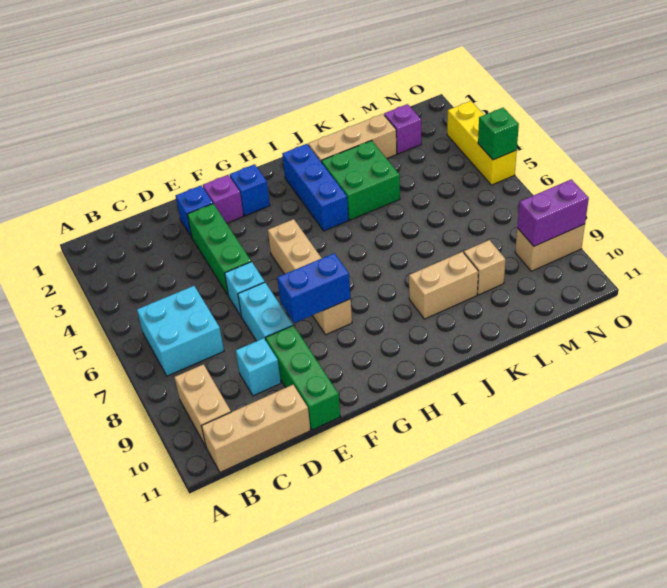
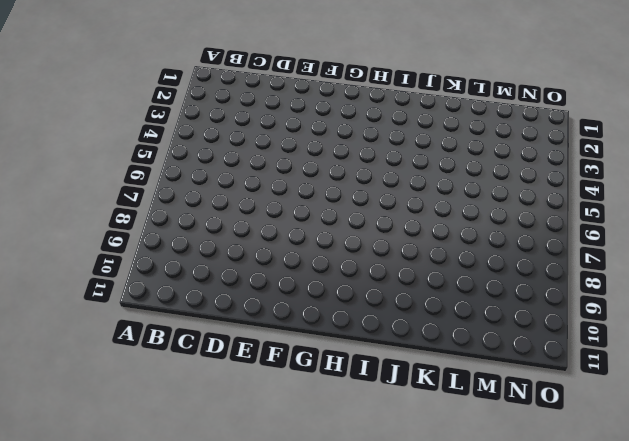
none -> cyan 2x2 brick [137,286,224,376]
none -> tan 1x2 brick [174,364,231,446]
none -> tan 1x3 brick [202,385,311,472]

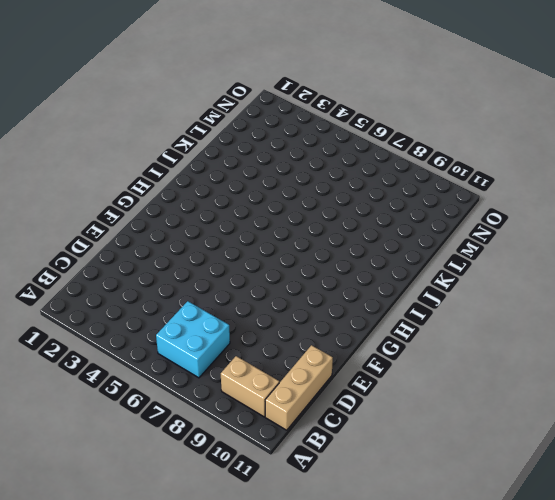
none -> cyan 1x1 brick [236,338,281,396]
none -> blue 1x1 brick [176,186,213,237]
none -> green 1x3 brick [187,204,251,296]

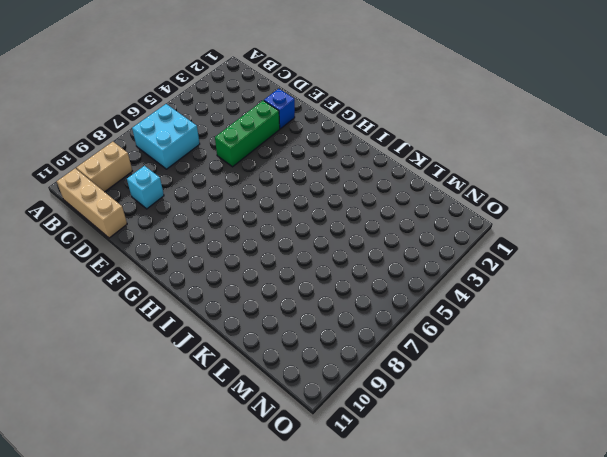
none -> cyan 1x1 brick [225,262,265,317]
none -> cyan 1x2 brick [238,283,293,341]
none -> green 1x3 brick [266,325,340,430]

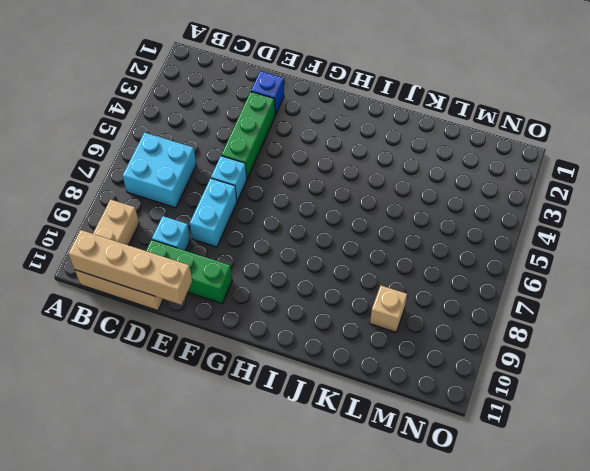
tan 1x4 brick [68,230,192,305] -> tan 1x4 brick turned to [268,219,352,335]
green 1x3 brick [146,240,232,303] -> green 1x3 brick turned to [266,325,340,430]
none -> purple 1x1 brick [203,175,244,223]
none -> blue 1x1 brick [230,164,270,216]
none -> blue 1x3 brick [282,144,349,231]

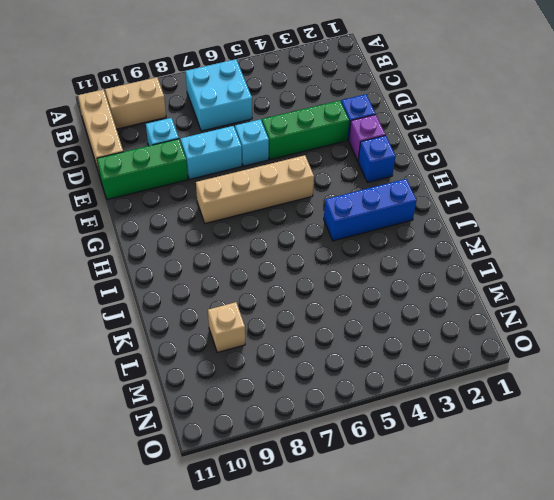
none -> tan 1x3 brick [308,114,397,163]
none -> green 2x2 brick [322,141,400,220]
none -> tan 1x2 brick [409,252,478,319]

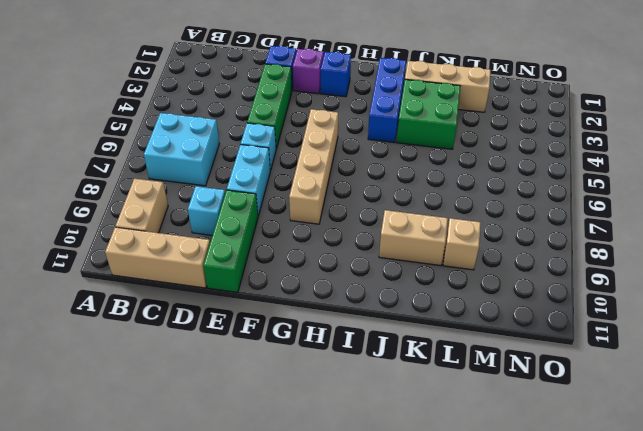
none -> purple 1x1 brick [384,104,421,154]
none -> tan 1x2 brick [515,224,585,271]
none -> yellow 1x3 brick [447,101,517,185]

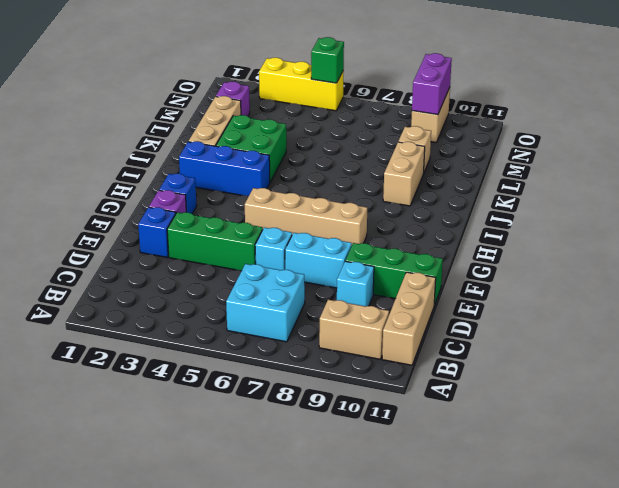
none -> blue 1x2 brick [277,253,351,323]

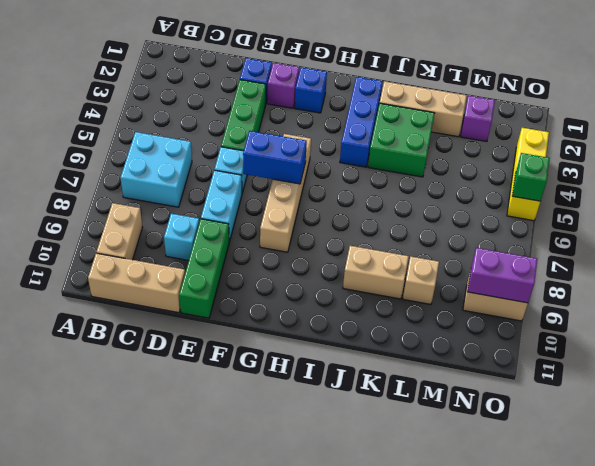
blue 1x2 brick [243,131,307,184] -> blue 1x2 brick moved to [277,253,351,323]

